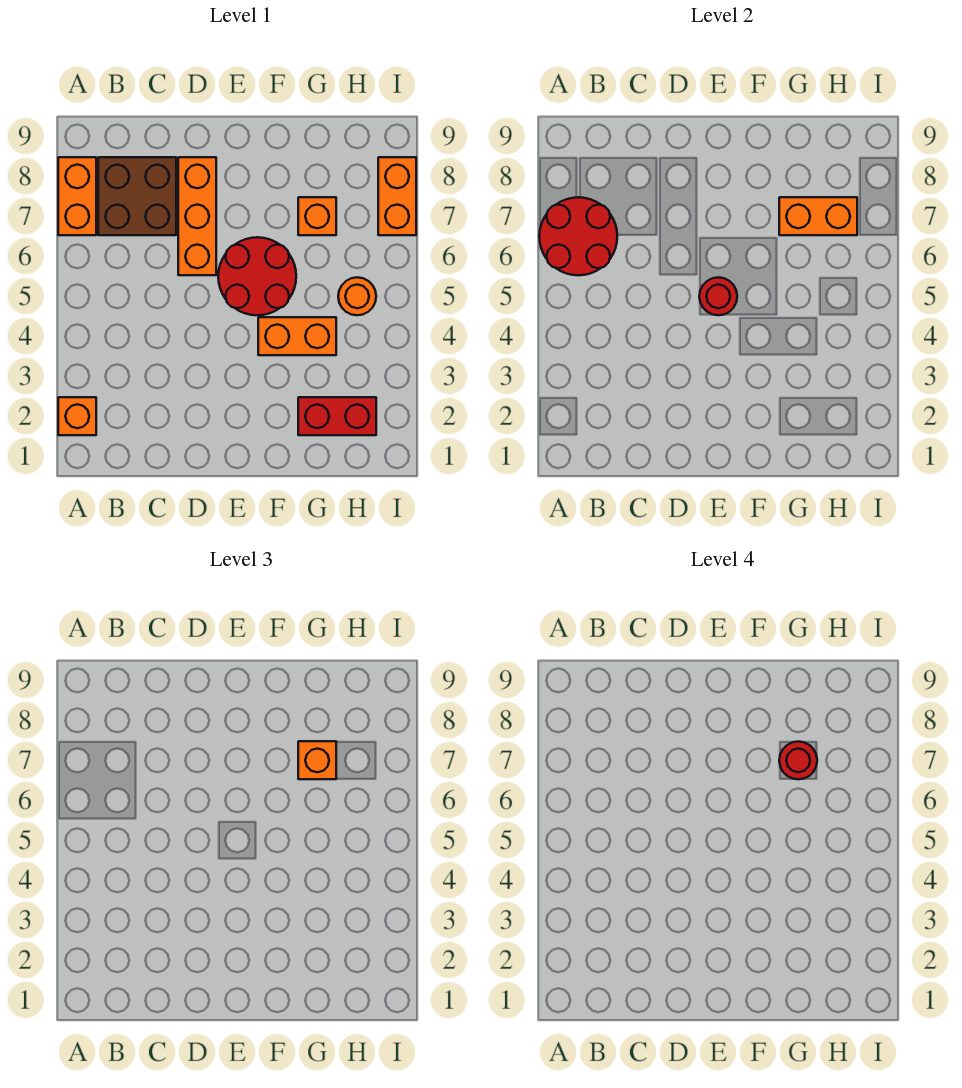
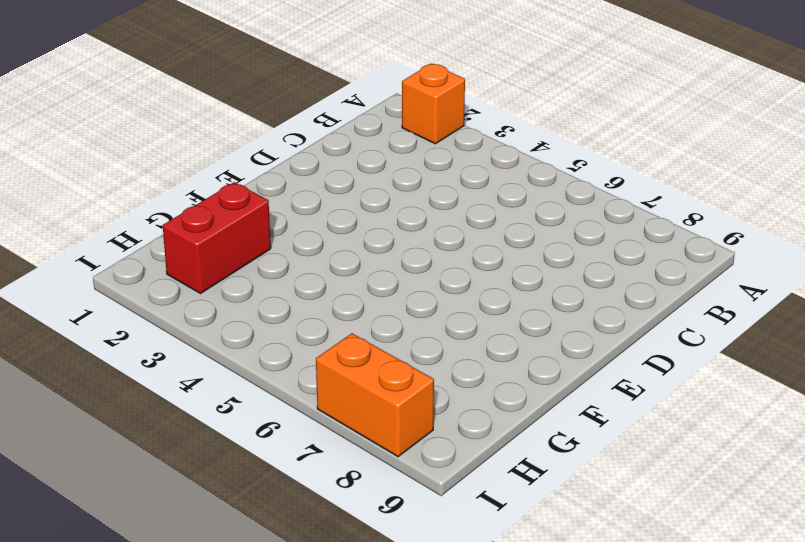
none -> orange 1x2 brick [58,157,96,235]
none -> brown 2x2 brick [98,157,176,235]
none -> orange 1x3 brick [178,157,216,275]

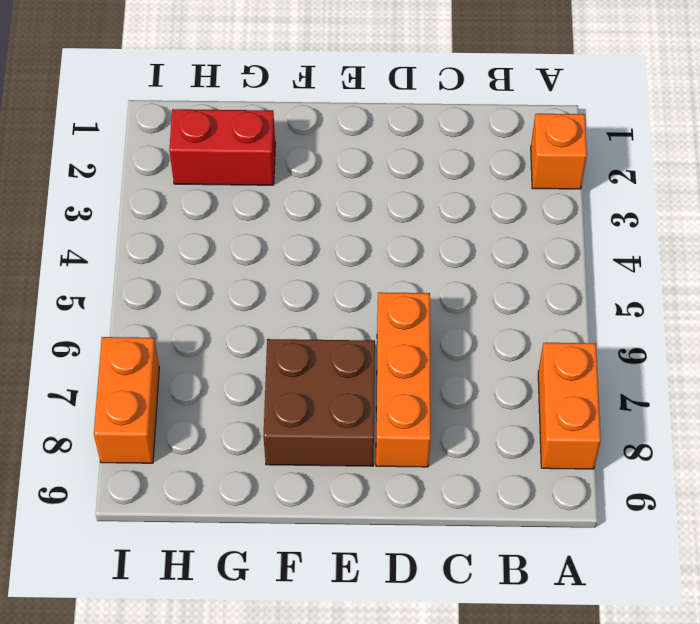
brown 2x2 brick [263,339,375,466] -> brown 2x2 brick moved to [98,157,176,235]
none -> red 2x2 round brick [218,237,296,315]
none -> orange 1x2 brick [258,317,336,355]
none -> orange 1x1 brick [298,197,336,235]

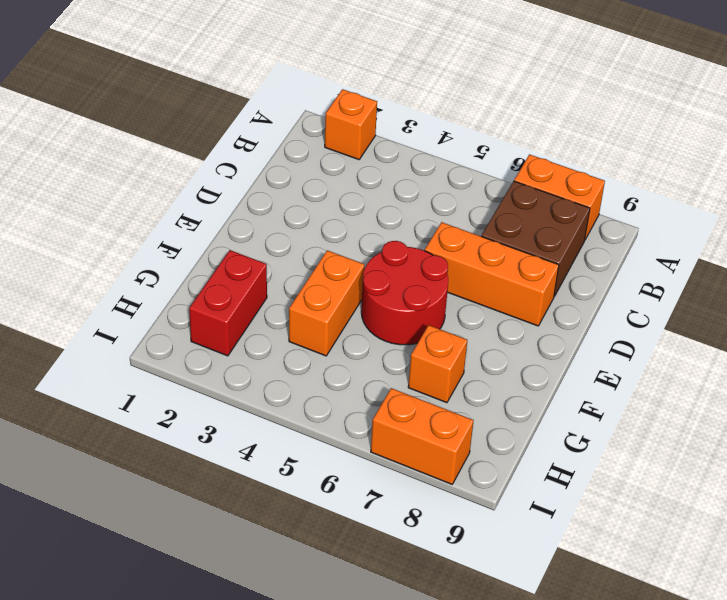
none -> orange 1x1 round brick [338,277,376,315]
none -> red 2x2 round brick [539,197,617,275]
none -> red 1x1 round brick [699,277,737,315]

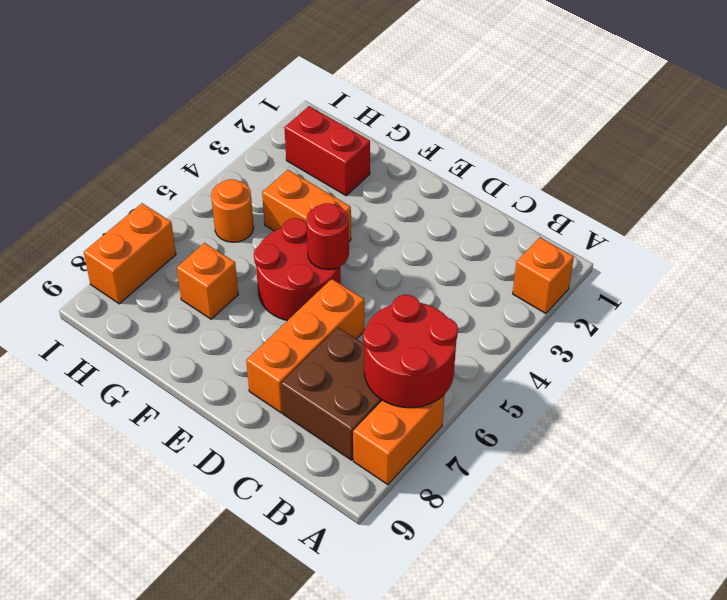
none -> orange 1x2 brick [779,197,857,235]
none -> orange 1x1 brick [298,741,336,779]
none -> red 1x1 round brick [779,741,817,779]

